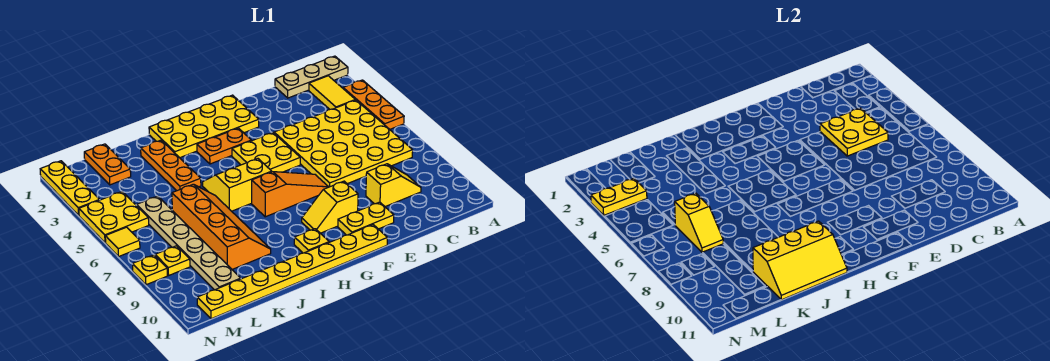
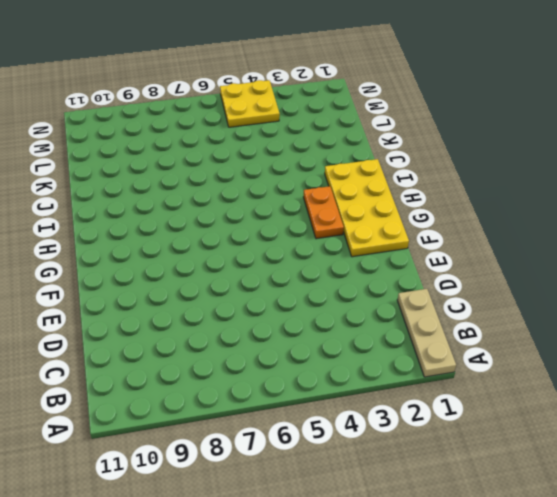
none -> orange 1x3 plate [343,80,404,129]
none -> yellow 1x2 tile [309,76,355,109]
none -> yellow 4x4 plate [274,100,413,187]

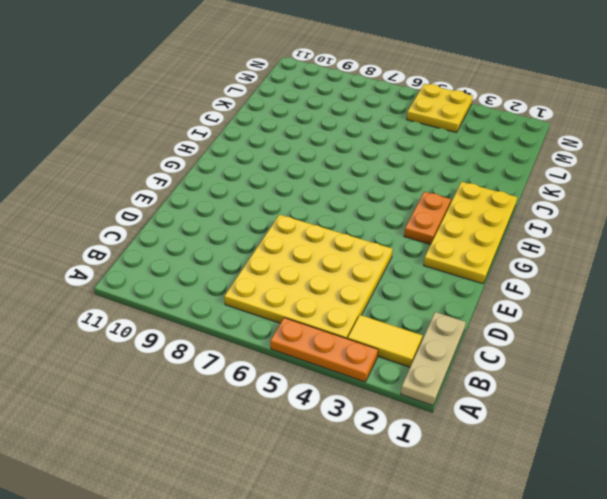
none -> yellow 1x2 slope [366,164,421,207]
none -> yellow 1x2 plate [338,202,394,235]
none -> yellow 2x2 plate [232,133,300,172]

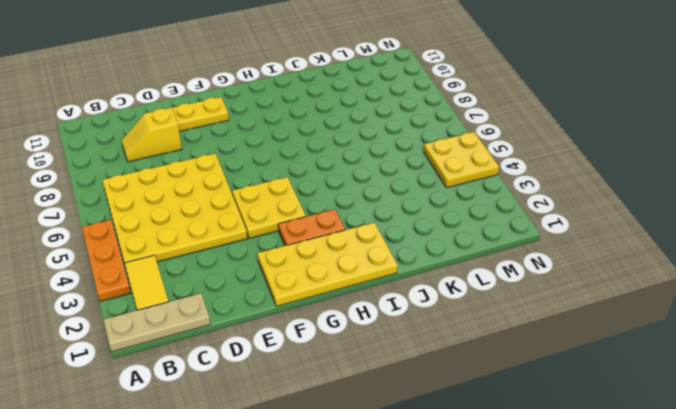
none -> orange 1x3 slope [252,172,328,217]
none -> yellow 1x2 slope [302,181,358,233]
none -> yellow 1x8 plate [197,225,387,319]

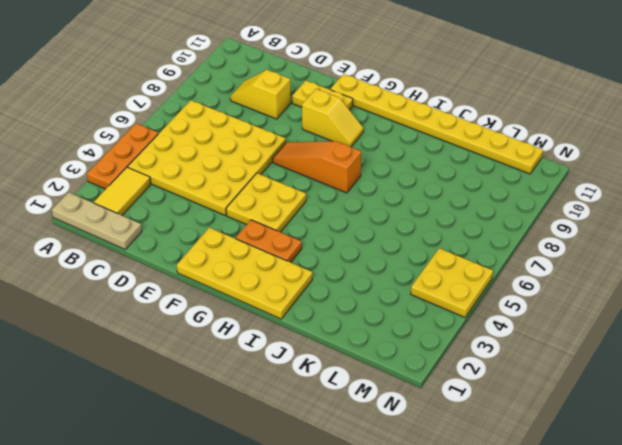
none -> yellow 2x2 slope [203,159,272,211]
none -> yellow 1x1 plate [294,229,329,253]
none -> orange 1x3 plate [141,140,201,191]

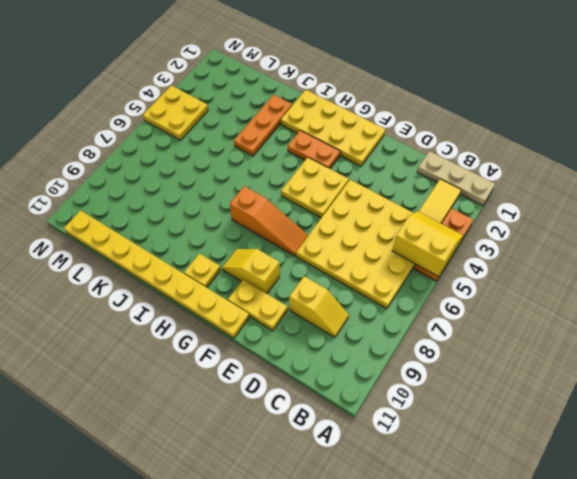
yellow 2x2 slope [392,211,463,276] -> yellow 2x2 slope moved to [203,159,272,211]
none -> orange 2x4 slope [172,184,271,269]
none -> orange 1x2 plate [84,144,131,185]
none -> tan 1x6 plate [136,196,241,290]

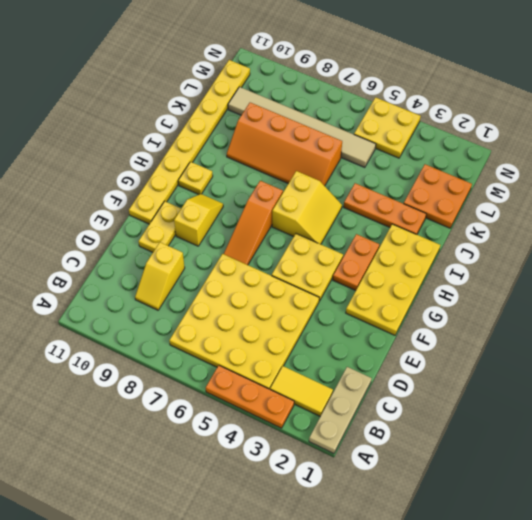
orange 2x2 plate [404,164,472,228] -> orange 1x2 plate [84,144,131,185]
tan 1x6 tile [228,87,376,168] -> tan 1x6 plate [136,196,241,290]
none -> yellow 1x1 plate [155,246,190,275]
none -> yellow 1x3 plate [40,161,99,215]
none -> yellow 1x1 tile [105,227,140,257]

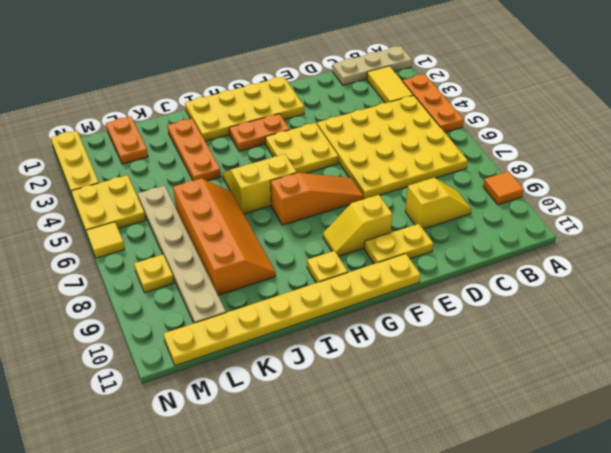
orange 1x1 tile [483,171,524,205] -> none
none -> yellow 1x1 plate [133,255,167,285]
none -> yellow 2x2 plate [820,108,888,156]
none -> yellow 2x3 slope [753,221,847,300]

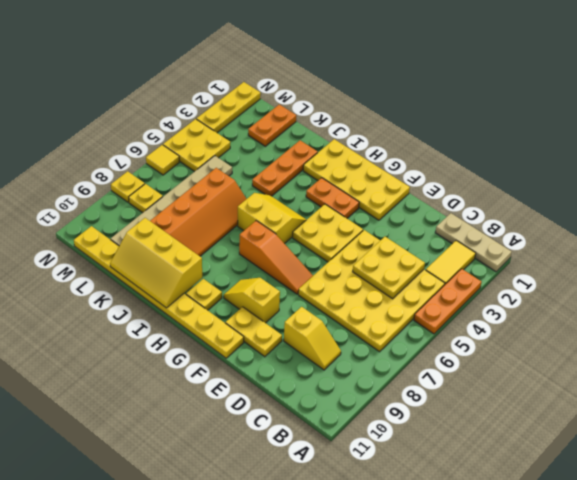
none -> yellow 1x2 slope [675,193,723,252]
none -> yellow 1x2 plate [591,178,647,215]

